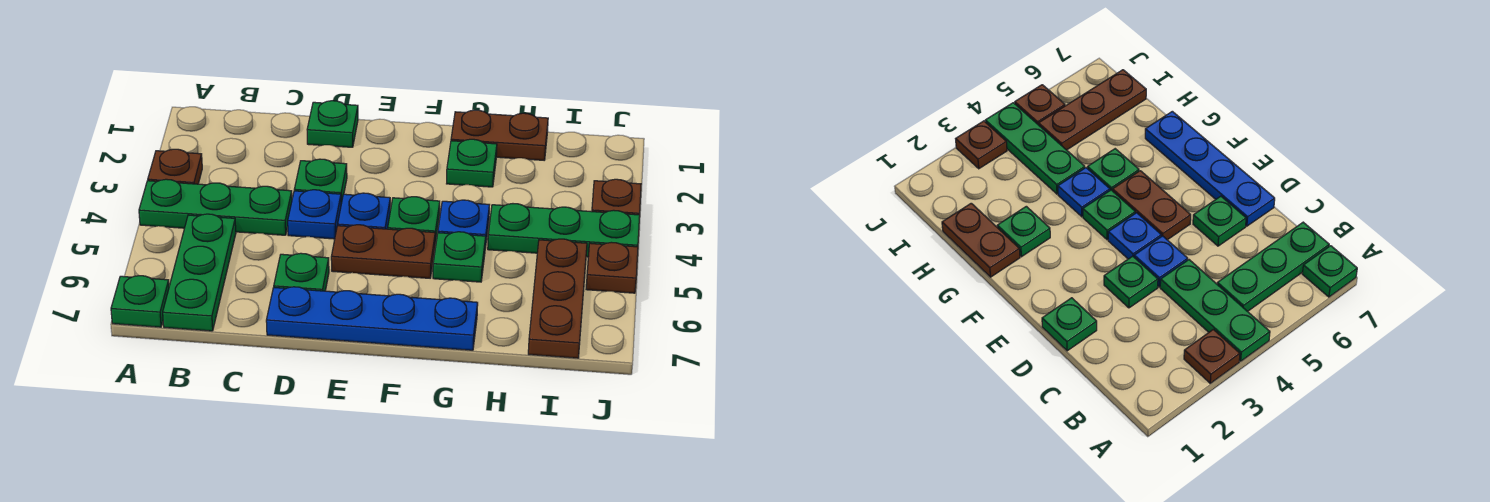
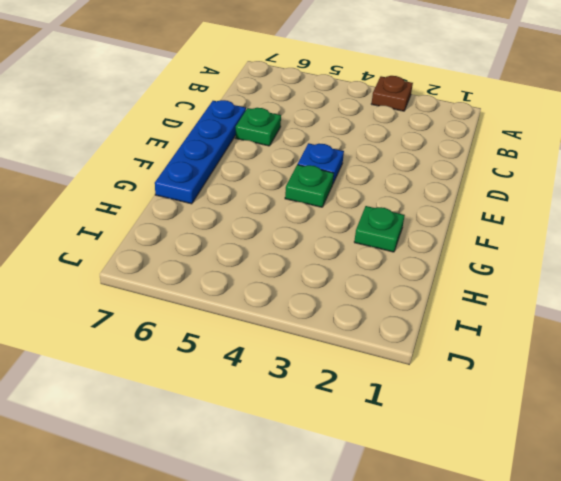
none -> green 1x3 plate [139,179,292,235]
none -> green 1x1 plate [111,276,169,327]
none -> green 1x3 plate [163,214,236,331]

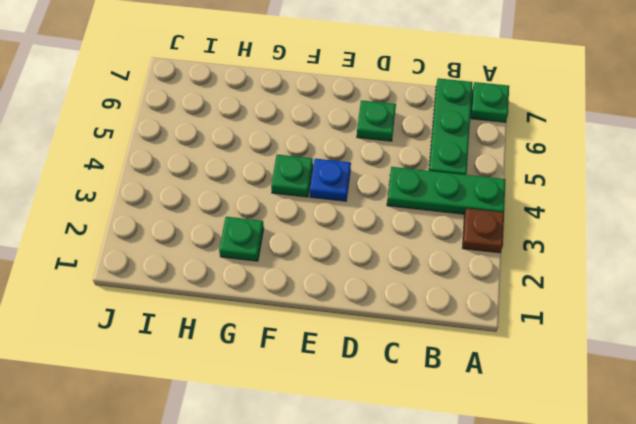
none -> green 1x1 plate [307,101,358,147]
none -> green 1x1 plate [294,159,347,203]
none -> blue 1x1 plate [288,190,341,239]

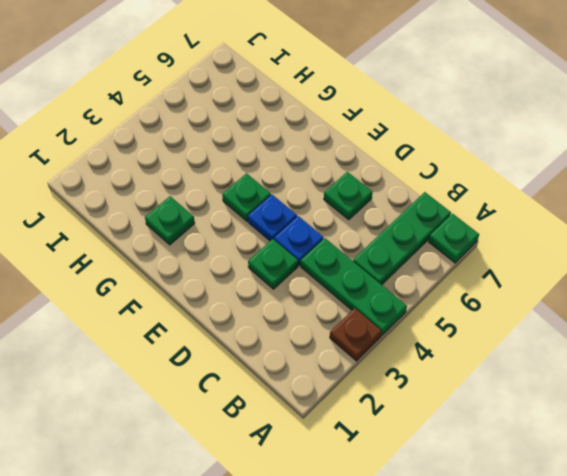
none -> green 1x1 plate [307,101,358,147]
none -> blue 1x4 plate [266,287,478,350]
none -> brown 1x2 plate [331,225,435,278]

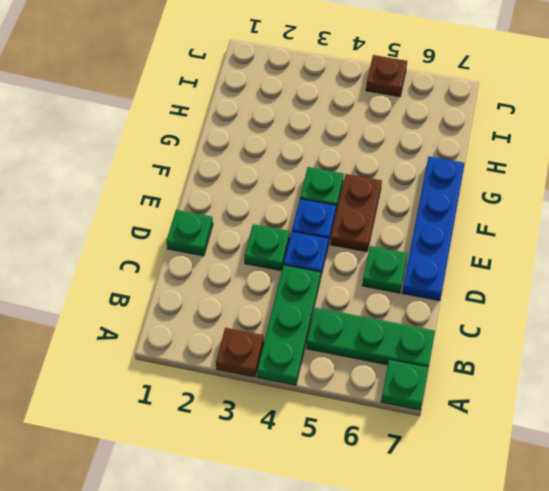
none -> brown 1x2 plate [451,110,548,160]
none -> green 1x1 plate [447,139,497,187]
none -> blue 1x1 plate [438,200,489,248]

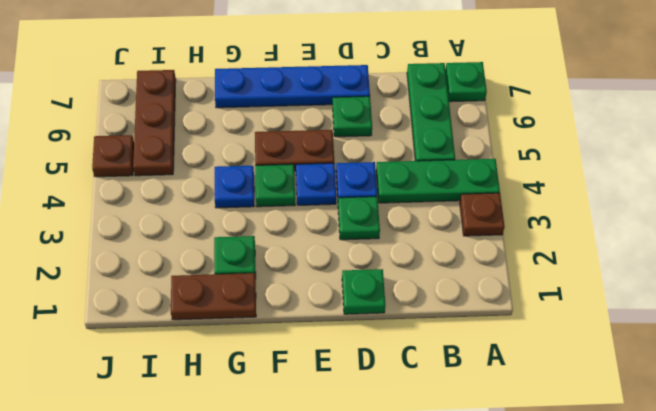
none -> green 1x1 plate [433,232,486,282]
none -> green 1x3 plate [488,204,640,257]
none -> brown 1x1 plate [592,179,641,215]

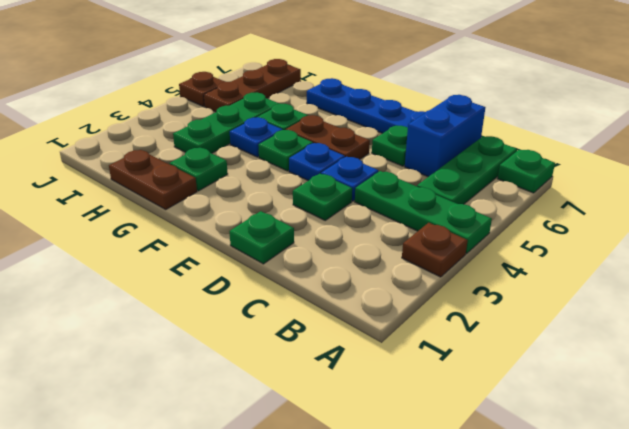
blue 1x2 brick [405,95,486,177] -> none
green 1x3 plate [173,92,279,153] -> green 1x3 plate turned to [488,204,640,257]
none -> brown 1x1 plate [592,179,641,215]

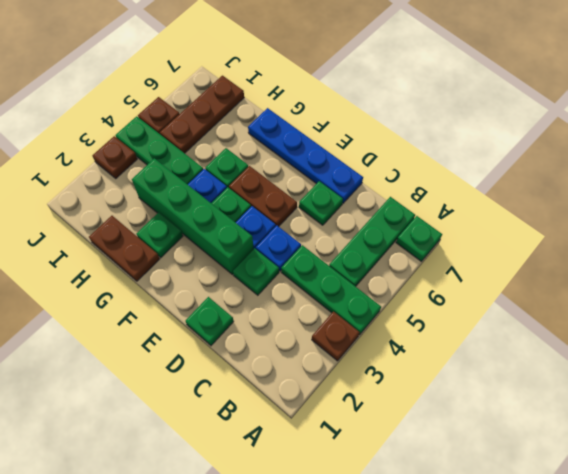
green 1x4 brick [132,158,254,274] -> none

